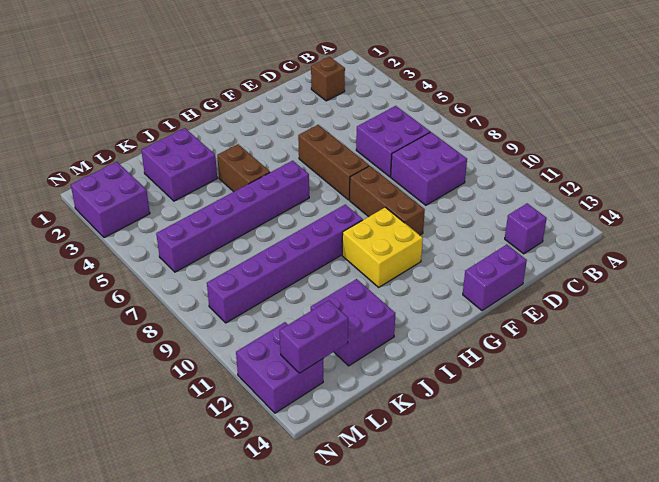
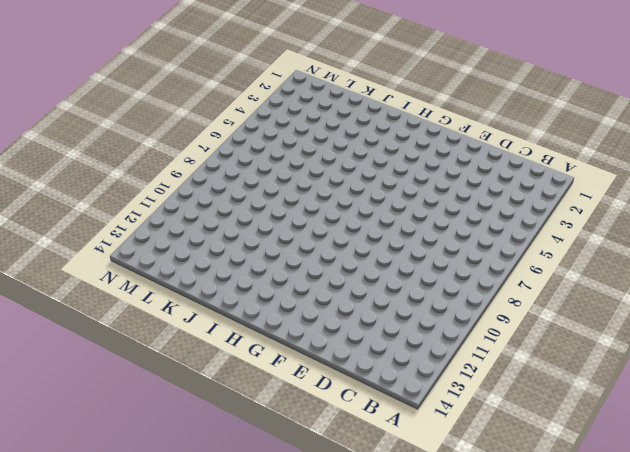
none -> brown 1x1 brick [311,57,345,101]
none -> purple 2x2 brick [356,106,430,177]
none -> purple 2x2 brick [391,132,467,205]

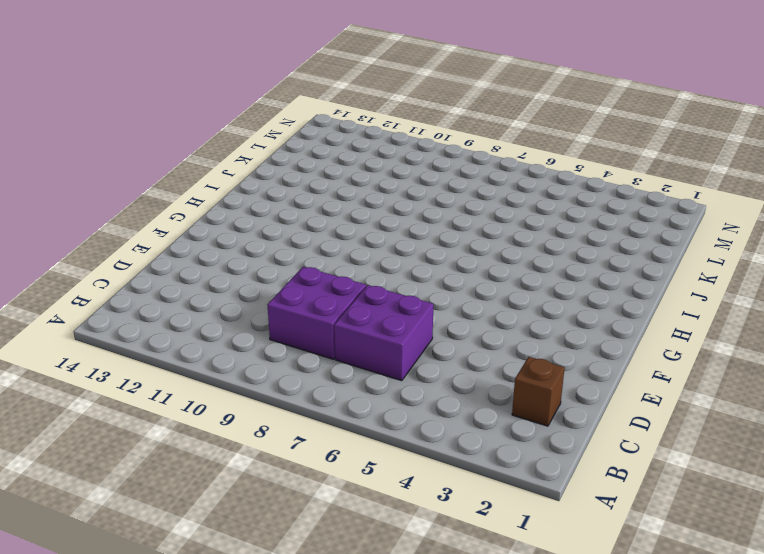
none -> purple 1x1 brick [505,203,547,254]
none -> purple 1x2 brick [463,245,527,311]
none -> brown 1x3 brick [298,125,369,200]

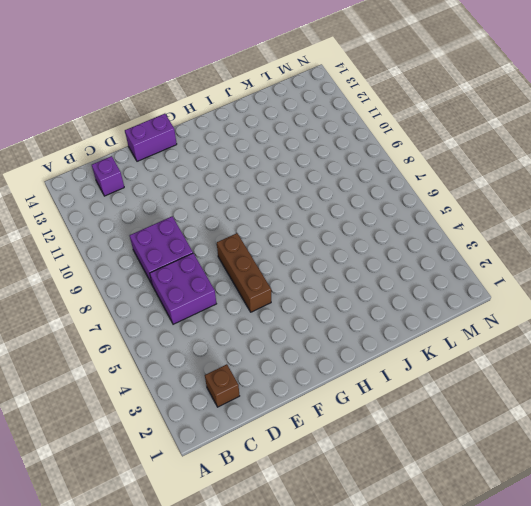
none -> brown 1x3 brick [350,166,425,235]
none -> yellow 2x2 brick [342,207,423,287]
none -> purple 1x6 brick [156,161,309,272]

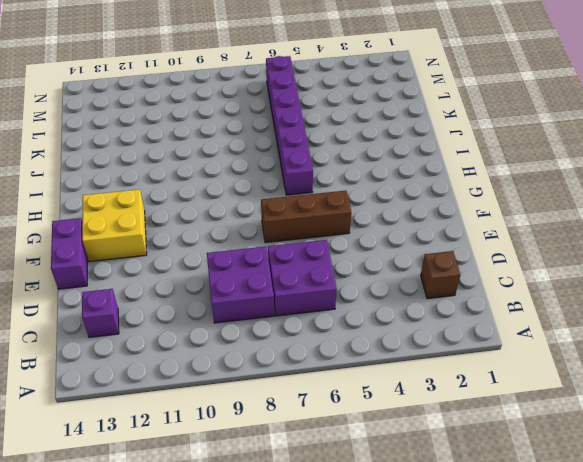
yellow 2x2 brick [82,189,147,262] -> yellow 2x2 brick moved to [342,207,423,287]
none -> brown 1x3 brick [350,166,425,235]
none -> purple 1x6 brick [207,205,363,323]
none -> brown 1x2 brick [217,144,270,192]

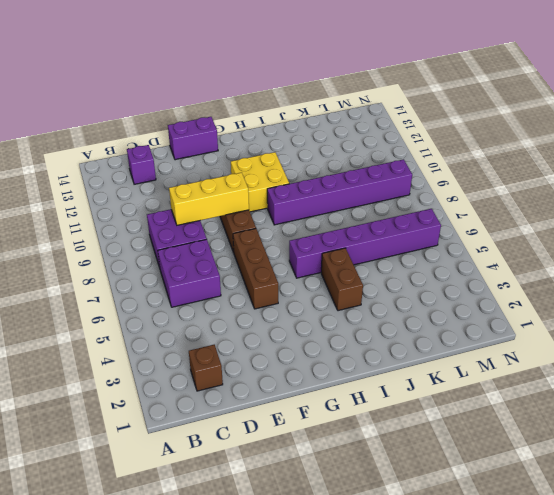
yellow 1x3 brick [169,173,249,225] -> none
none -> purple 2x2 brick [141,128,217,201]
none -> purple 2x2 brick [311,279,396,366]
none -> purple 2x2 brick [71,162,150,238]

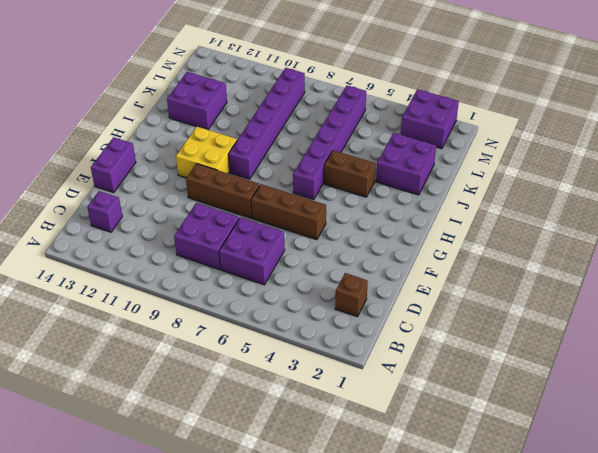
none -> purple 2x2 brick [236,322,323,413]
none -> purple 1x2 brick [280,300,348,373]

